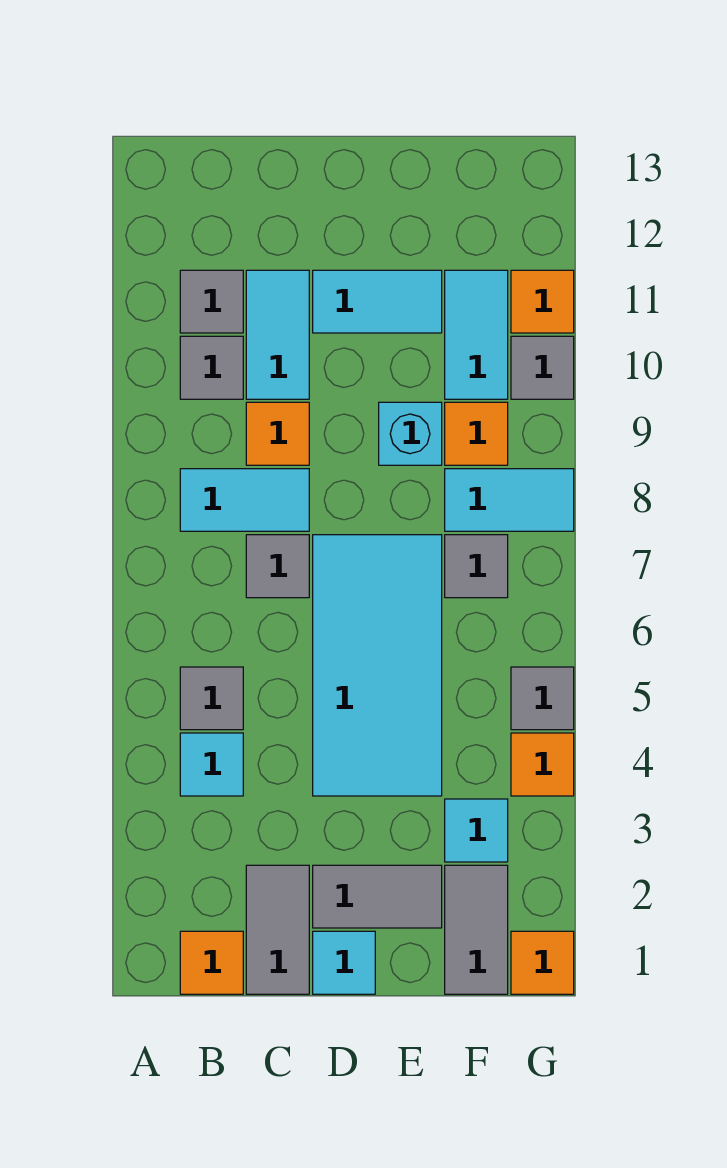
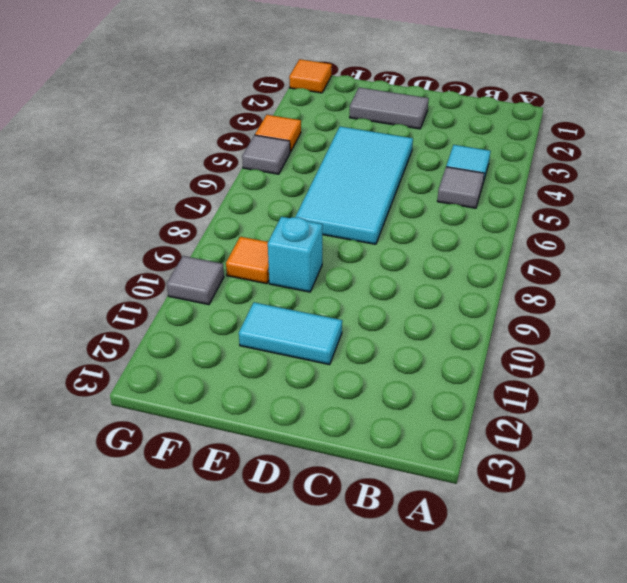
none -> orange 1x1 tile [180,931,243,994]
none -> cyan 1x2 tile [180,469,309,531]
none -> grey 1x1 tile [180,336,243,399]

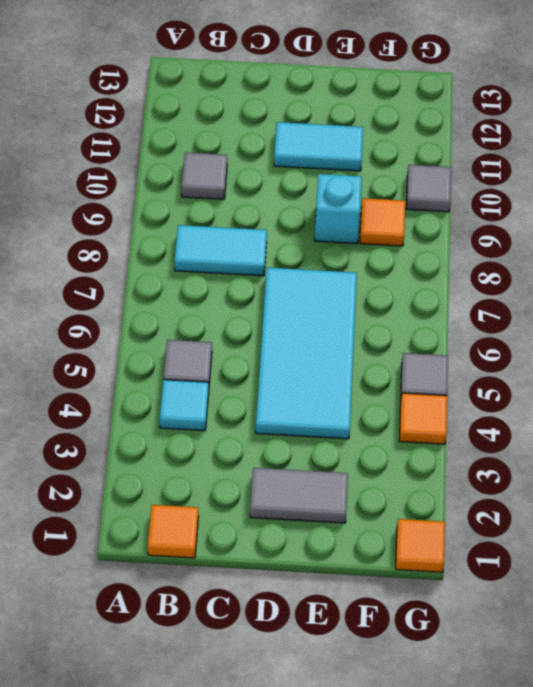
none -> grey 1x1 tile [180,270,243,333]
none -> grey 1x2 tile [246,865,309,994]
none -> grey 1x1 tile [246,535,309,598]

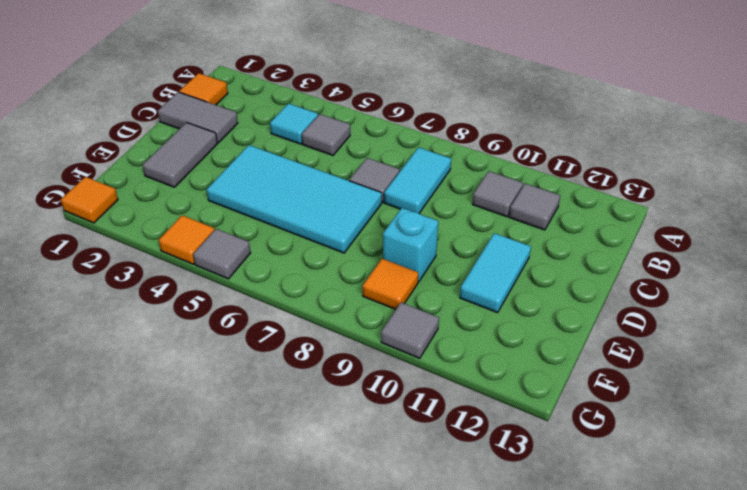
none -> orange 1x1 tile [246,402,309,465]
none -> cyan 1x2 tile [246,270,309,399]
none -> cyan 1x1 tile [313,931,375,994]

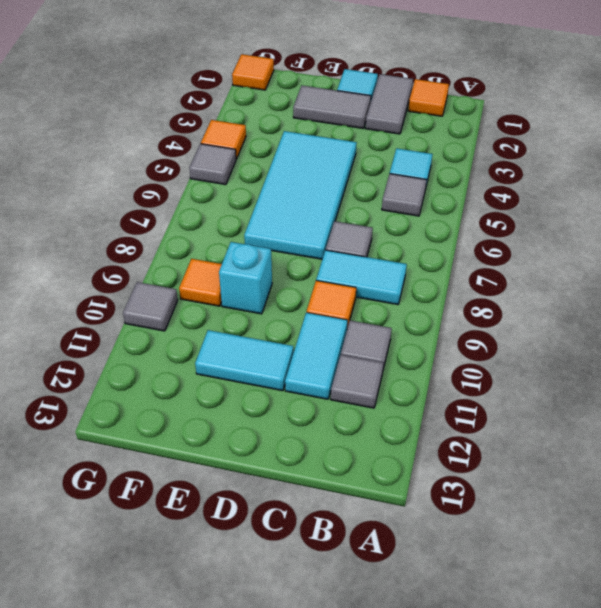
none -> grey 1x2 tile [445,865,508,994]
none -> cyan 1x1 tile [445,799,508,862]
none -> grey 1x1 tile [445,535,508,598]

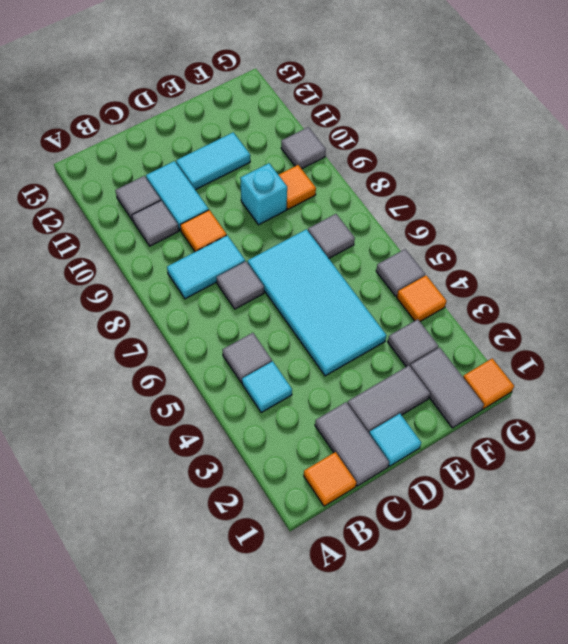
grey 1x1 tile [388,319,439,367] -> cyan 1x1 tile [445,799,508,862]
none -> cyan 1x2 tile [445,469,574,531]
none -> cyan 1x2 tile [445,270,508,399]
none -> orange 1x1 tile [511,270,574,333]

